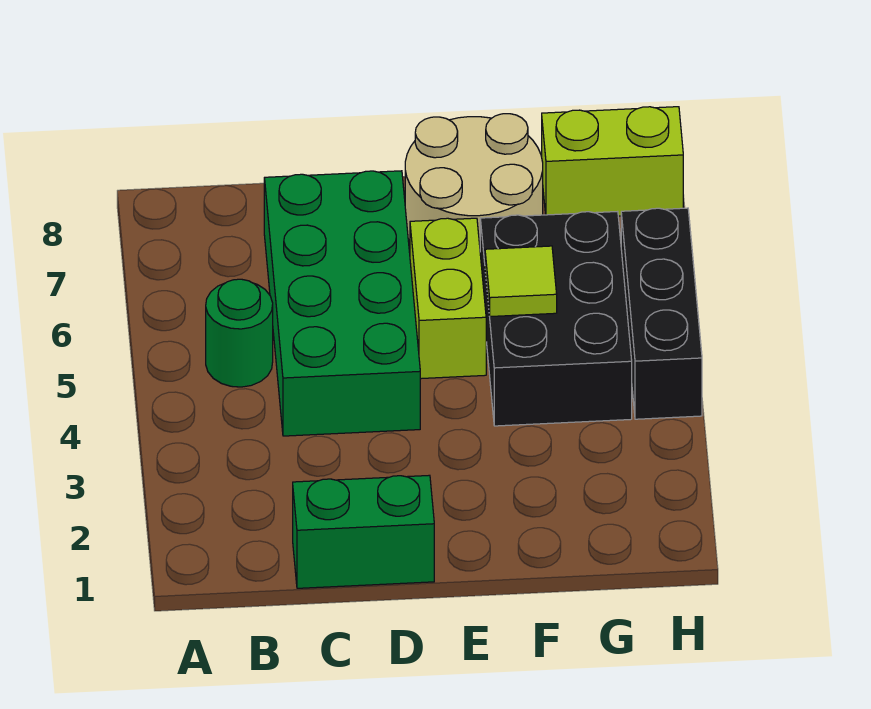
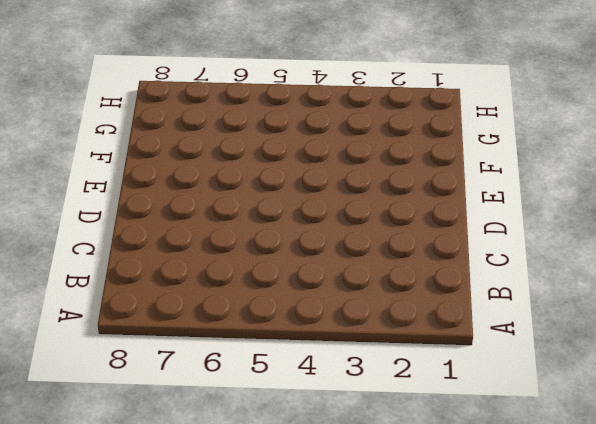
none -> green 1x1 round brick [206,279,273,387]
none -> green 1x2 brick [293,475,434,588]

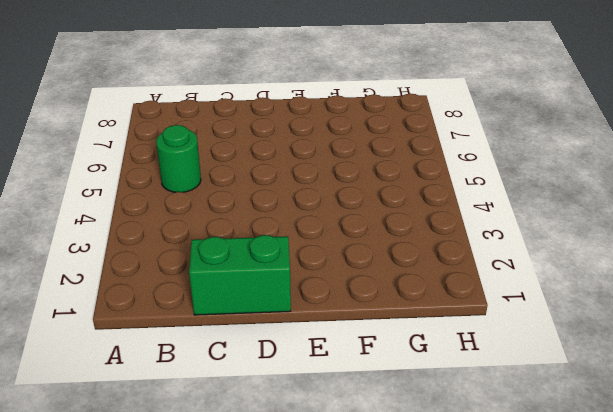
none -> green 2x4 brick [264,171,420,436]
none -> lime 1x2 brick [410,218,486,379]

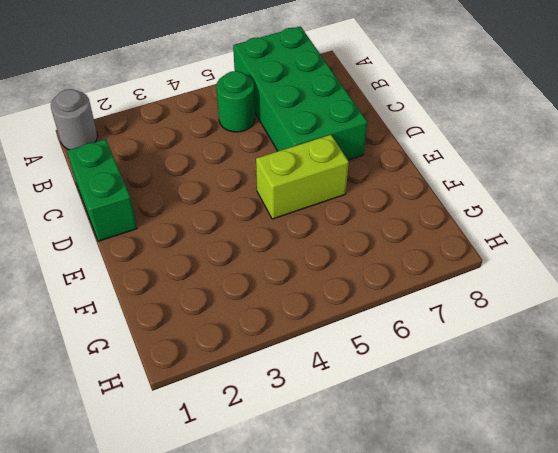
grey 1x1 round brick [51,89,98,150] -> none
green 2x4 brick [233,26,367,160] -> green 2x4 brick turned to [264,171,420,436]
none -> tan 2x2 round brick [405,114,543,245]
none -> black 2x3 brick [480,211,632,426]

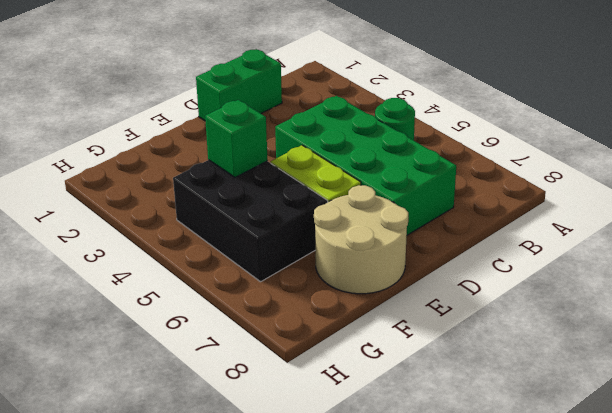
green 1x1 brick [205,100,268,177] -> none
none -> lime 1x2 brick [542,107,683,216]
none -> black 1x3 brick [621,208,702,419]

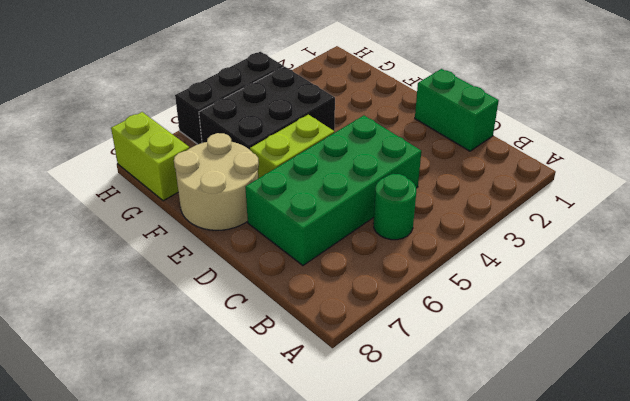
none -> lime 1x1 tile [485,246,557,317]

